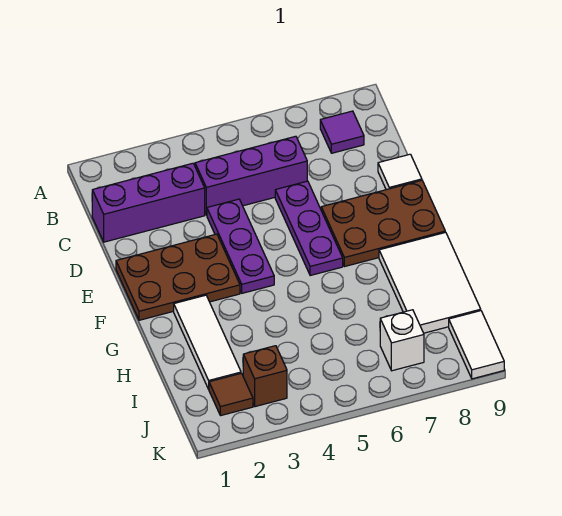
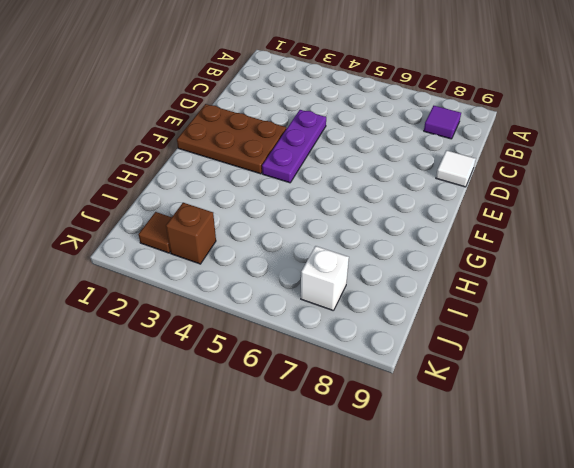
none -> purple 1x3 brick [92,163,205,242]
none -> purple 1x3 brick [195,136,307,215]
none -> purple 1x3 plate [275,181,343,276]

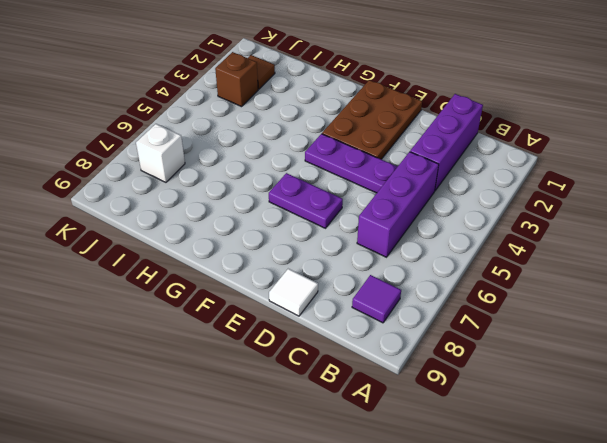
purple 1x2 plate [269,173,343,228] -> purple 1x3 plate [275,181,343,276]
none -> brown 2x3 plate [321,180,445,267]
none -> white 1x3 tile [174,295,241,389]
none -> white 2x3 tile [379,232,481,333]

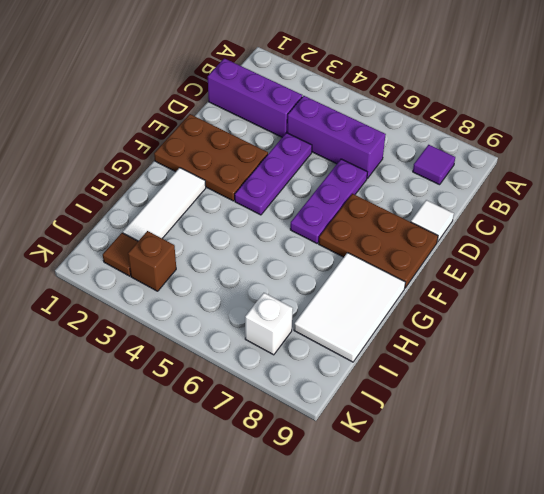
none -> white 1x2 tile [449,311,504,379]

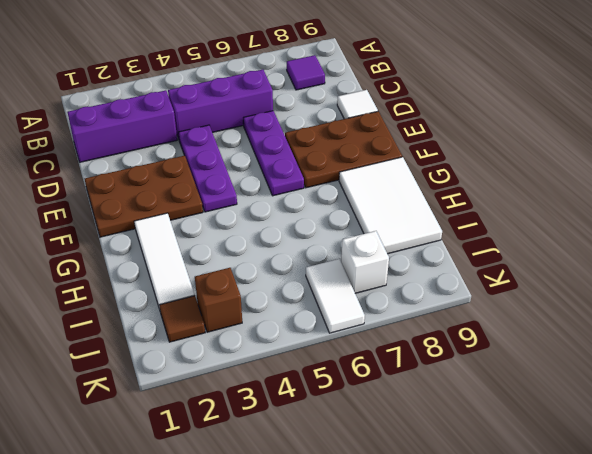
white 1x2 tile [306,259,365,333] -> white 1x2 tile moved to [449,311,504,379]

